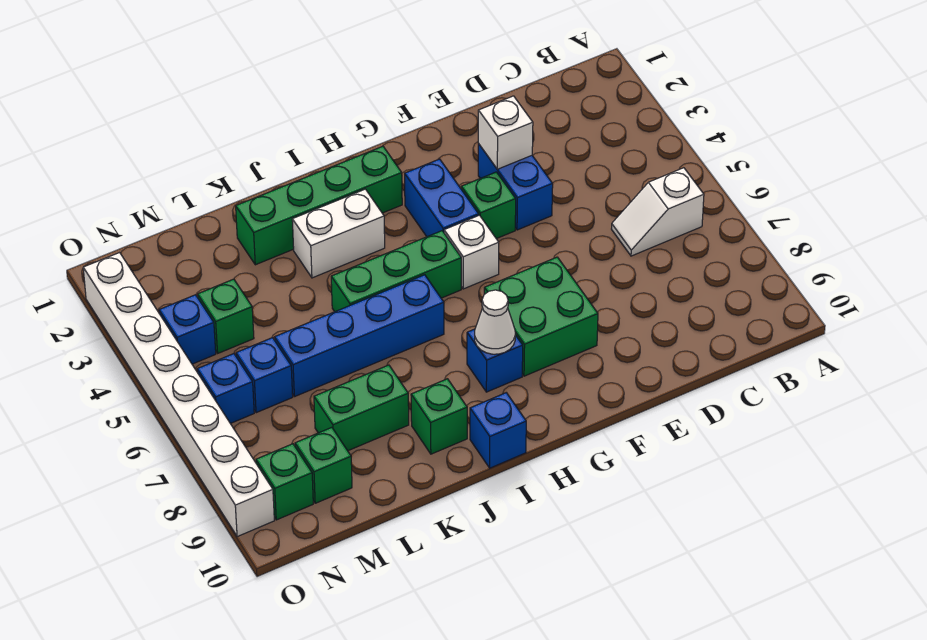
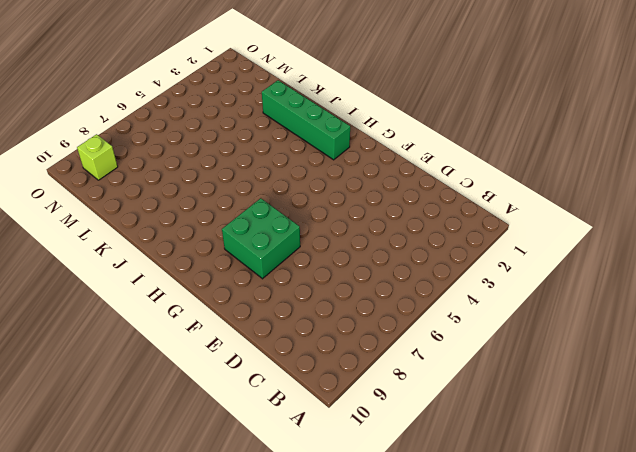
lime 1x1 brick [77,134,118,180] -> green 1x1 brick [256,444,313,520]
none -> white 1x2 slope [612,168,704,256]
none -> blue 1x2 brick [478,144,553,230]
none -> green 1x1 brick [461,172,516,239]

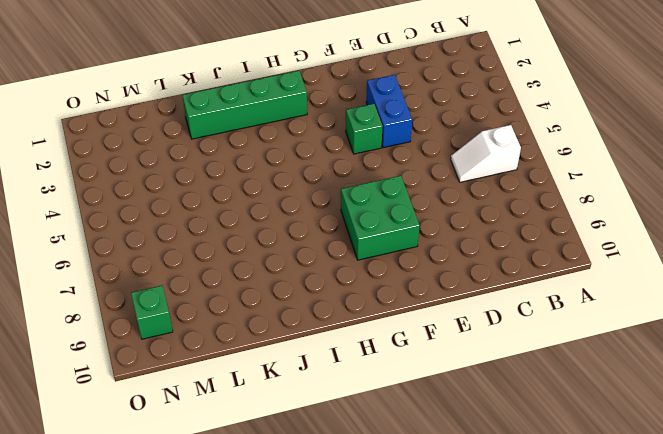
none -> blue 1x2 brick [405,159,479,237]
none -> white 1x1 brick [444,215,499,289]
none -> green 1x3 brick [331,231,461,312]

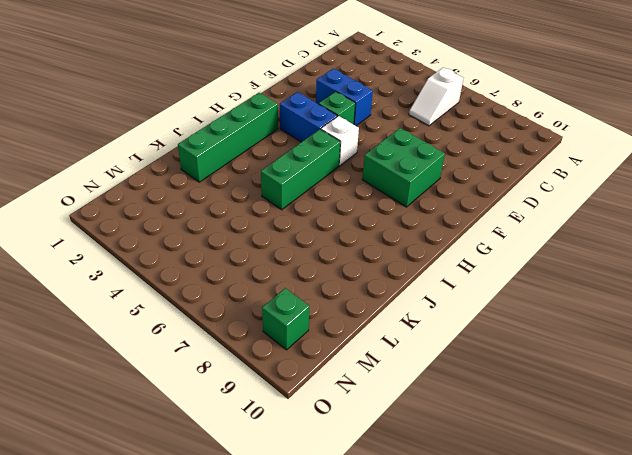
none -> blue 1x1 brick [467,329,523,392]
none -> white 1x2 brick [292,189,385,278]
none -> blue 1x4 brick [275,275,444,397]

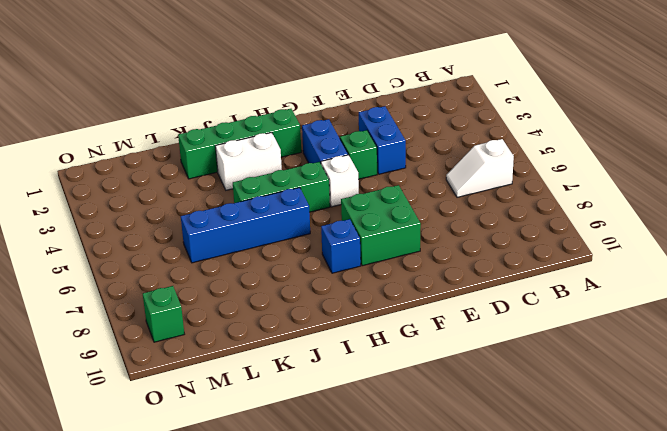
none -> blue 1x1 brick [470,393,526,468]
none -> green 1x1 brick [411,379,467,454]
none -> green 1x2 brick [314,365,409,451]

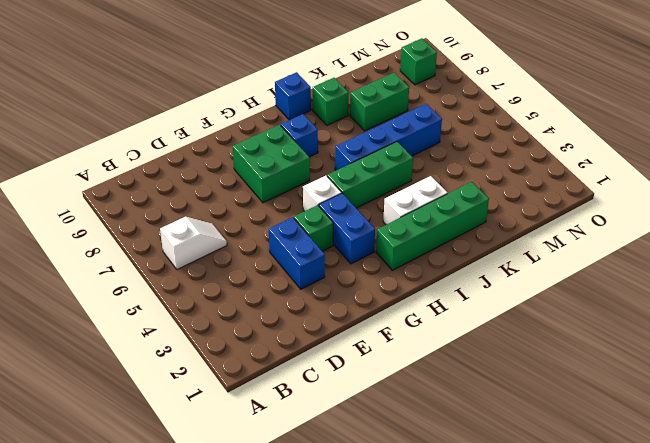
none -> green 1x1 brick [198,279,254,353]
none -> blue 1x1 brick [236,338,293,413]
none -> green 1x1 brick [295,427,352,503]

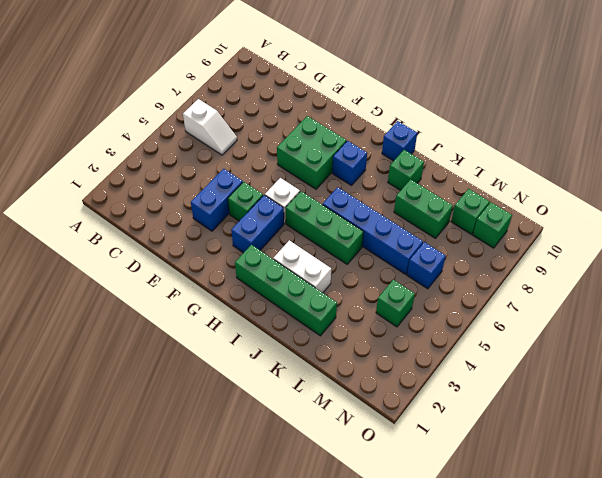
none -> blue 1x1 brick [159,295,216,364]
none -> blue 1x1 brick [197,354,254,424]
none -> white 1x8 brick [83,253,274,537]

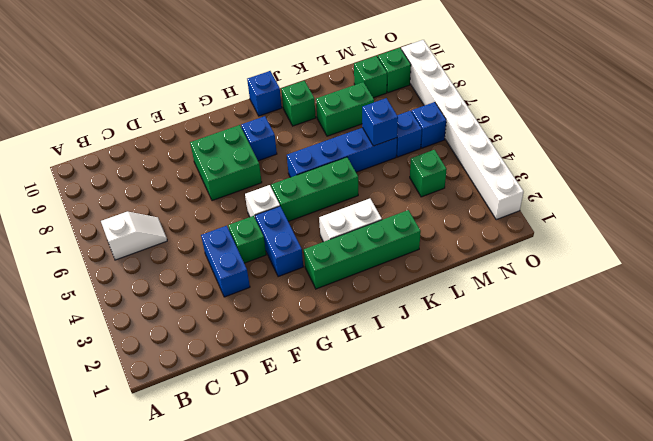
blue 1x1 brick [362,98,398,146] -> blue 1x1 brick moved to [159,295,216,364]
none -> white 1x1 brick [478,96,533,169]
none -> white 1x1 cone [475,290,515,354]

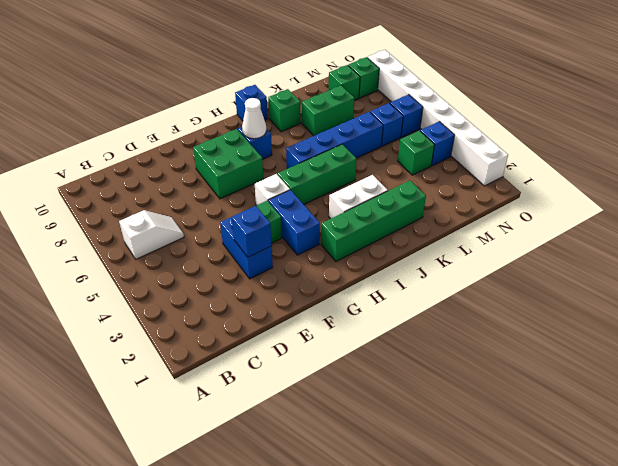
blue 1x1 brick [232,206,272,257] -> white 1x1 brick [478,96,533,169]

